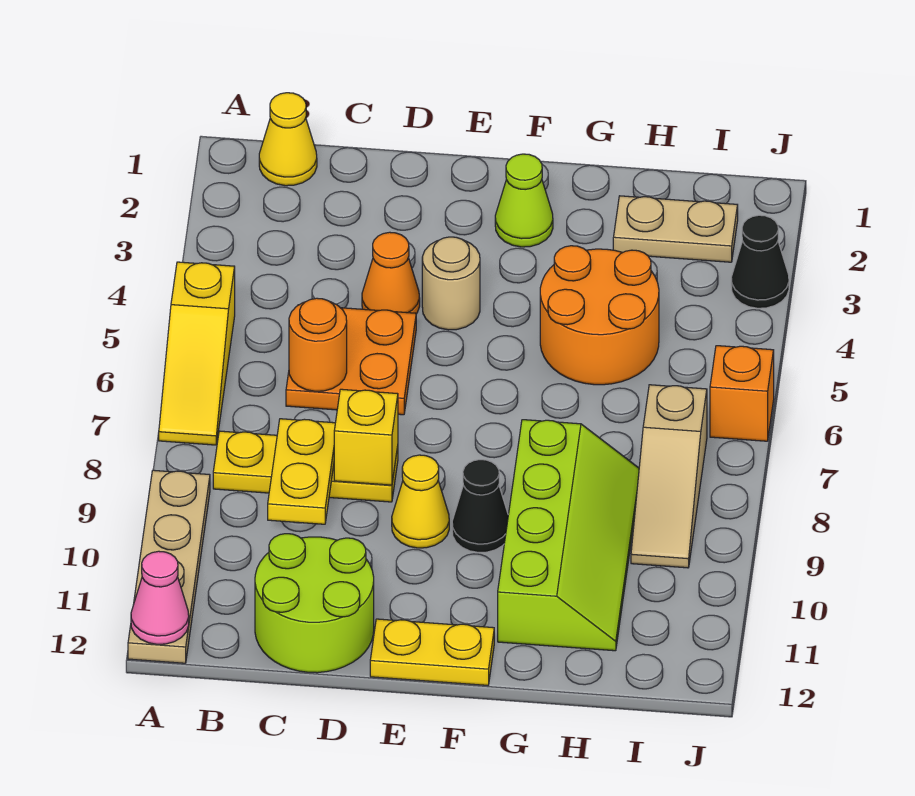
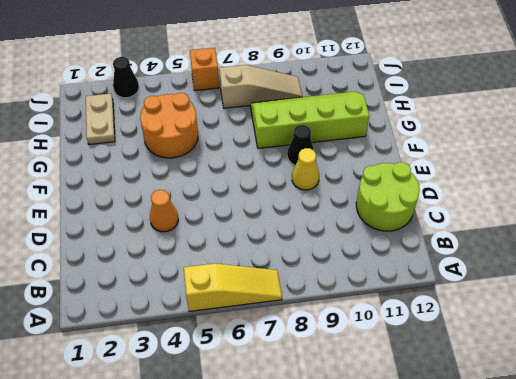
none -> tan 1x4 plate [128,470,210,663]
none -> yellow 1x1 cone [259,93,317,186]
none -> yellow 1x3 plate [213,431,398,502]

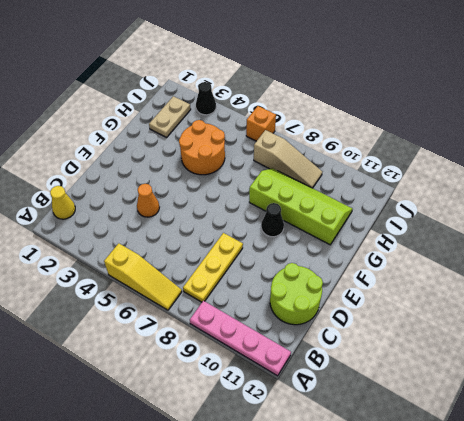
pink 1x4 plate [190,301,291,376] -> tan 1x4 plate [128,470,210,663]
none -> orange 2x2 plate [286,308,416,415]
none -> tan 1x1 round brick [422,237,480,330]
none -> yellow 1x1 cone [392,455,449,548]

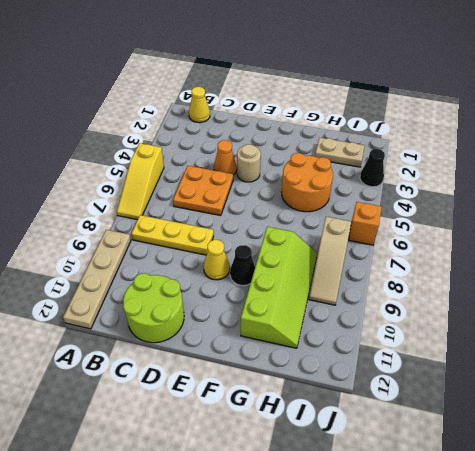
none -> yellow 1x2 plate [370,619,494,685]
none -> lime 1x1 cone [495,154,553,247]
none -> pink 1x1 cone [131,551,189,644]

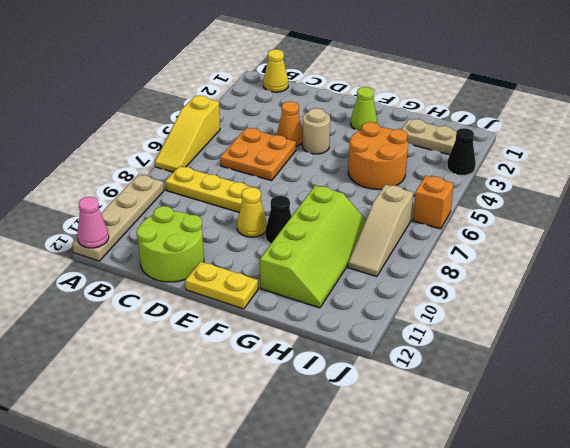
none -> orange 1x1 round brick [289,298,347,391]
none -> yellow 1x2 plate [268,419,335,524]
none -> yellow 1x1 brick [334,389,398,485]

